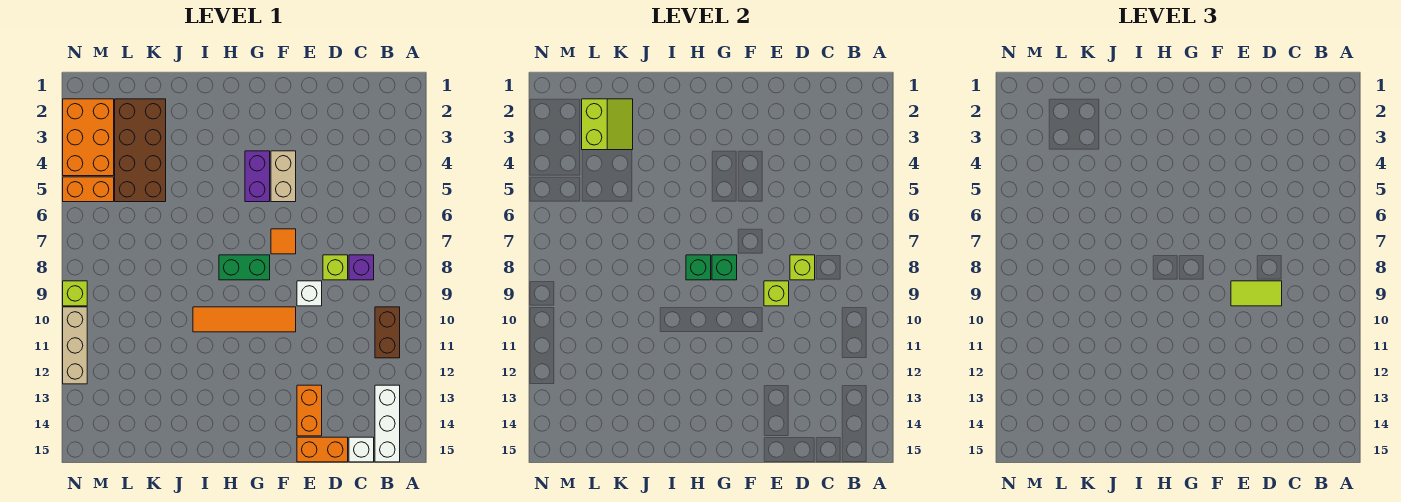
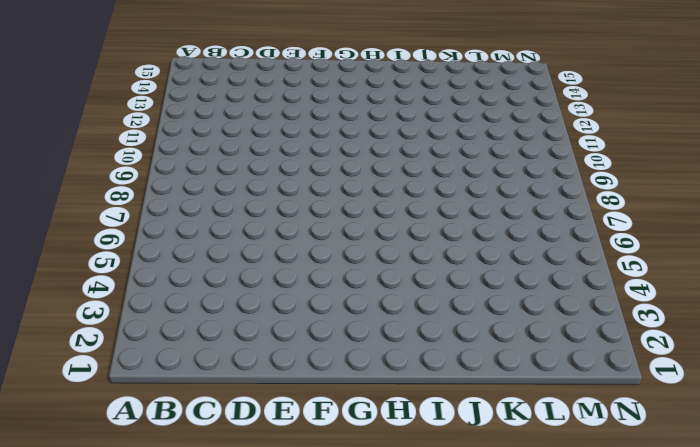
none -> brown 1x2 brick [375,307,400,358]
none -> white 1x3 brick [375,385,400,462]
none -> purple 1x1 brick [349,255,374,280]

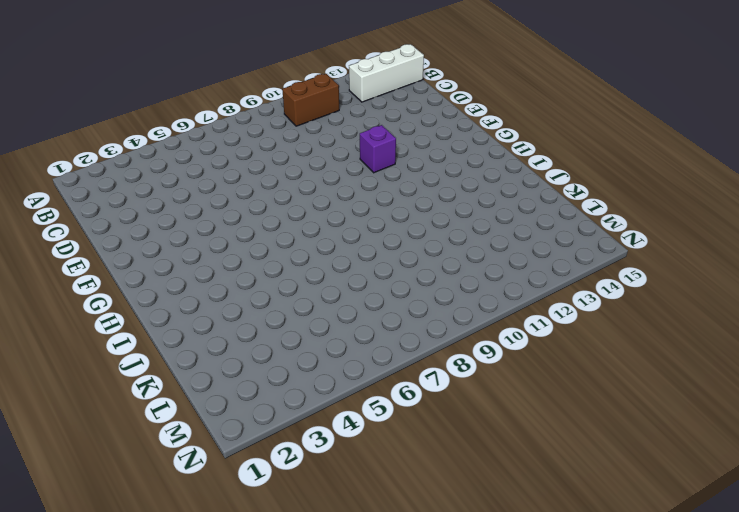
purple 1x1 brick [360,125,396,173] -> purple 1x1 brick moved to [349,255,374,280]
none -> white 1x1 brick [349,437,374,462]
none -> lime 1x1 brick [323,255,348,280]
none -> orange 1x2 brick [297,437,348,462]

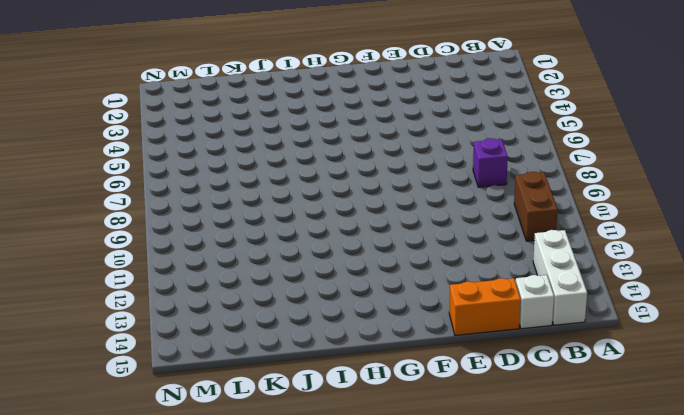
none -> lime 1x1 brick [323,255,348,280]
none -> white 1x1 brick [297,281,322,306]
none -> orange 1x2 brick [297,385,322,436]

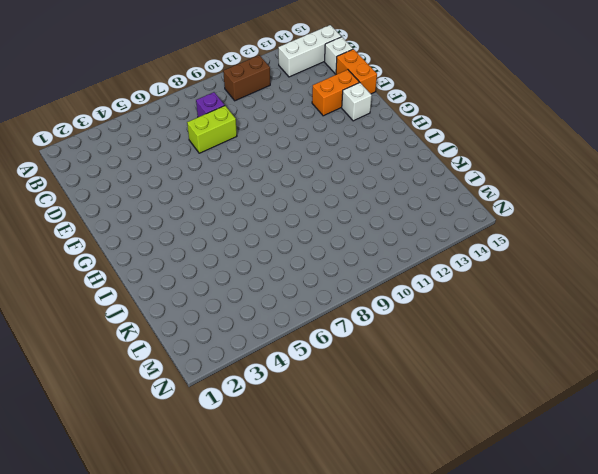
lime 1x2 brick [187,106,237,153] -> lime 1x1 brick [323,255,348,280]
white 1x1 brick [342,82,372,121] -> white 1x1 brick moved to [297,281,322,306]
none -> tan 1x2 brick [271,151,296,202]
none -> orange 1x1 tile [271,229,296,254]
none -> orange 1x4 tile [193,307,296,332]

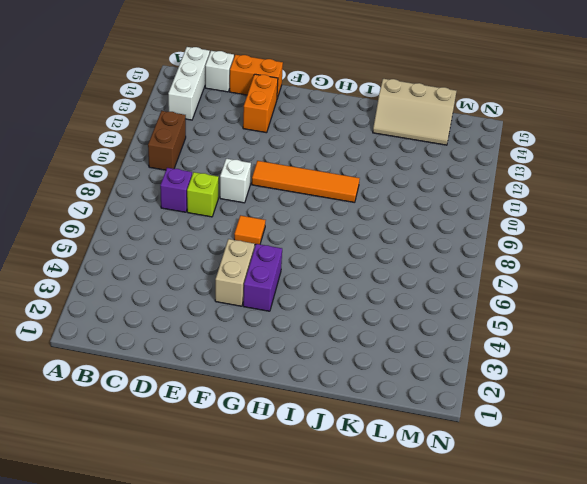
tan 2x3 slope [373,79,456,145] -> none
none -> green 1x2 brick [219,255,270,280]
none -> brown 2x4 brick [115,99,166,202]
none -> orange 2x3 brick [63,99,114,176]

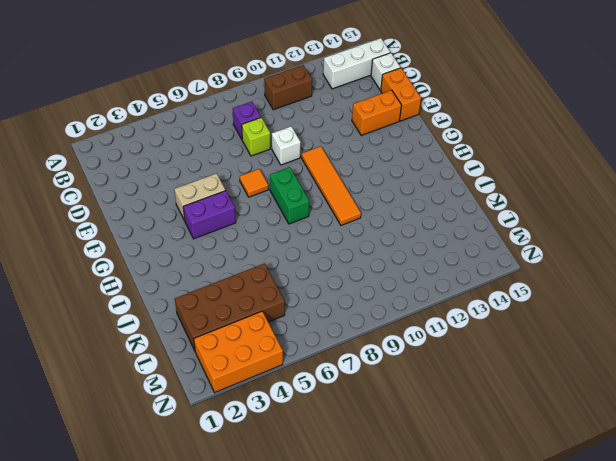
none -> orange 1x2 brick [63,177,114,202]
none -> lime 1x1 brick [63,281,87,306]
none -> tan 1x3 brick [63,307,87,384]

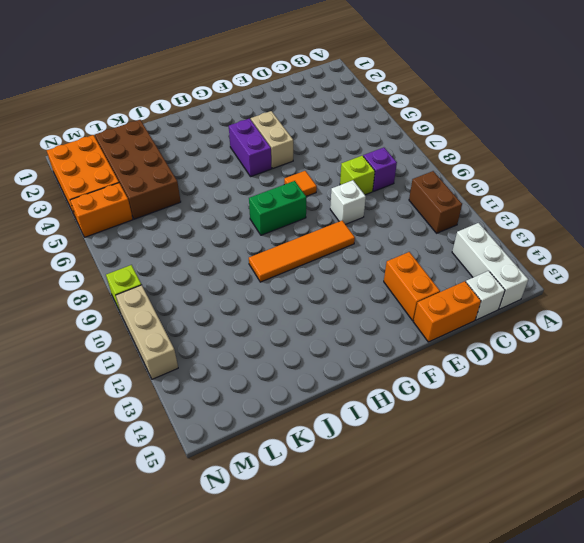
none -> lime 1x1 brick [790,255,815,280]
none -> lime 1x1 brick [764,281,789,306]
none -> green 1x1 brick [712,255,737,280]

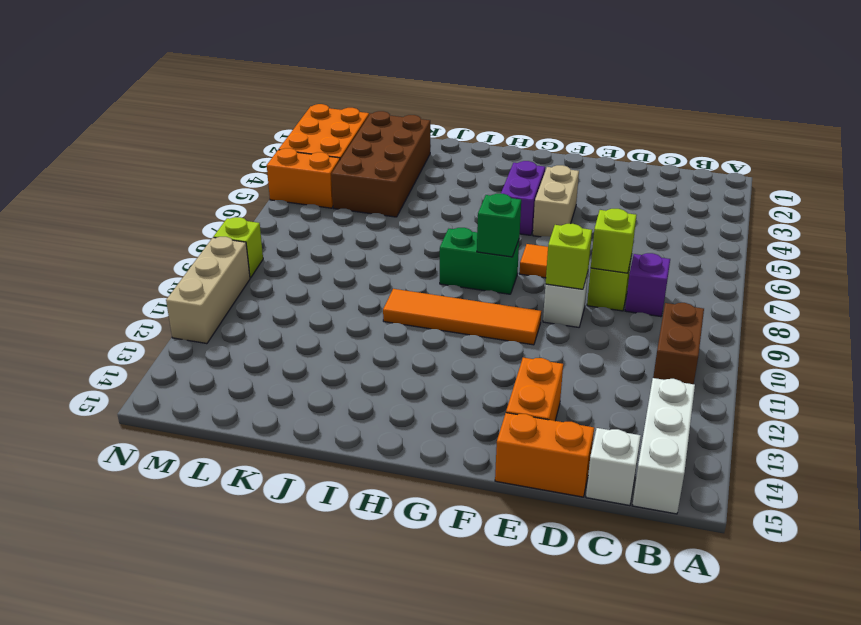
none -> green 1x1 brick [686,255,711,280]
none -> lime 2x2 slope [582,99,633,150]
none -> lime 1x2 tile [1231,281,1282,306]

